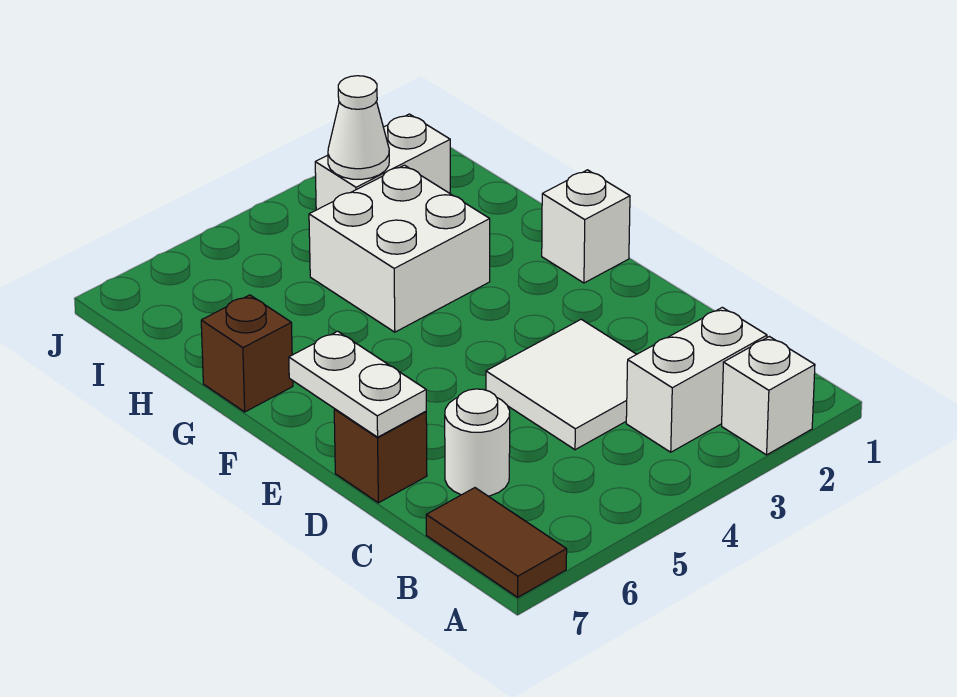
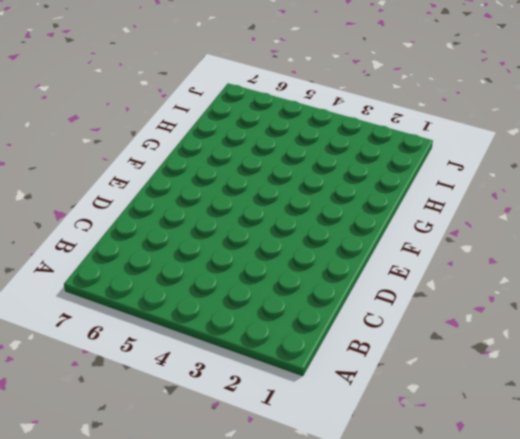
none -> white 1x1 brick [722,337,815,455]
none -> brown 1x2 tile [426,488,567,597]
none -> white 1x2 brick [626,307,767,452]

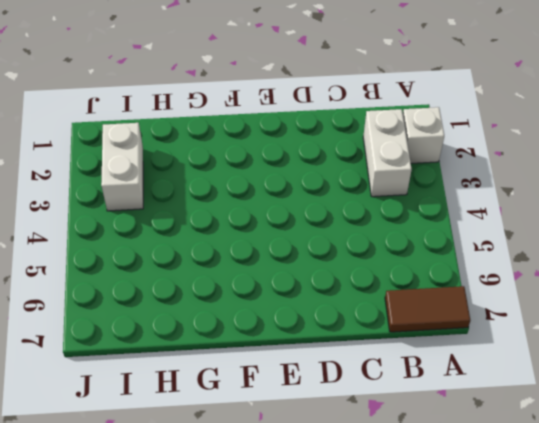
none -> white 2x2 tile [486,319,636,450]
none -> white 1x1 round brick [445,389,510,496]
none -> brown 1x1 brick [334,409,427,503]

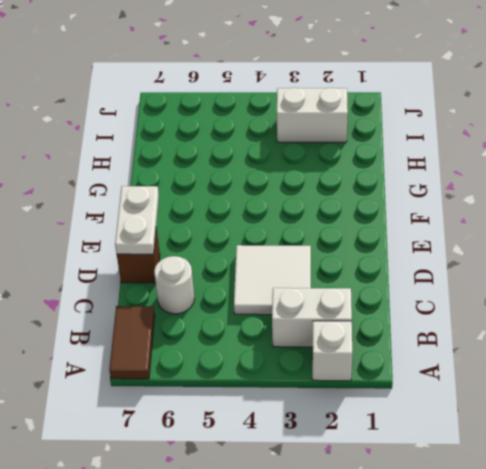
none -> white 1x1 brick [542,170,630,283]
none -> white 2x2 brick [309,165,490,332]
none -> brown 1x1 brick [201,295,293,412]

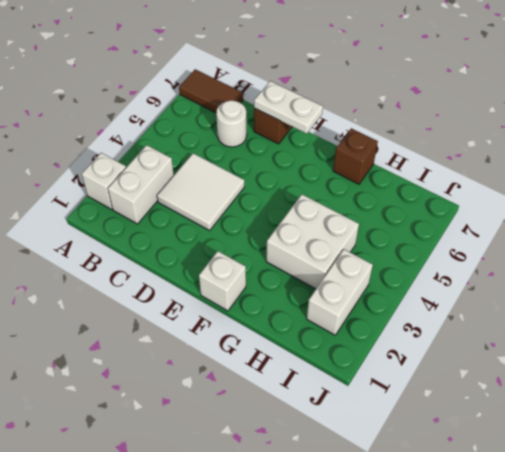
none -> white 1x1 cone [328,76,389,179]

